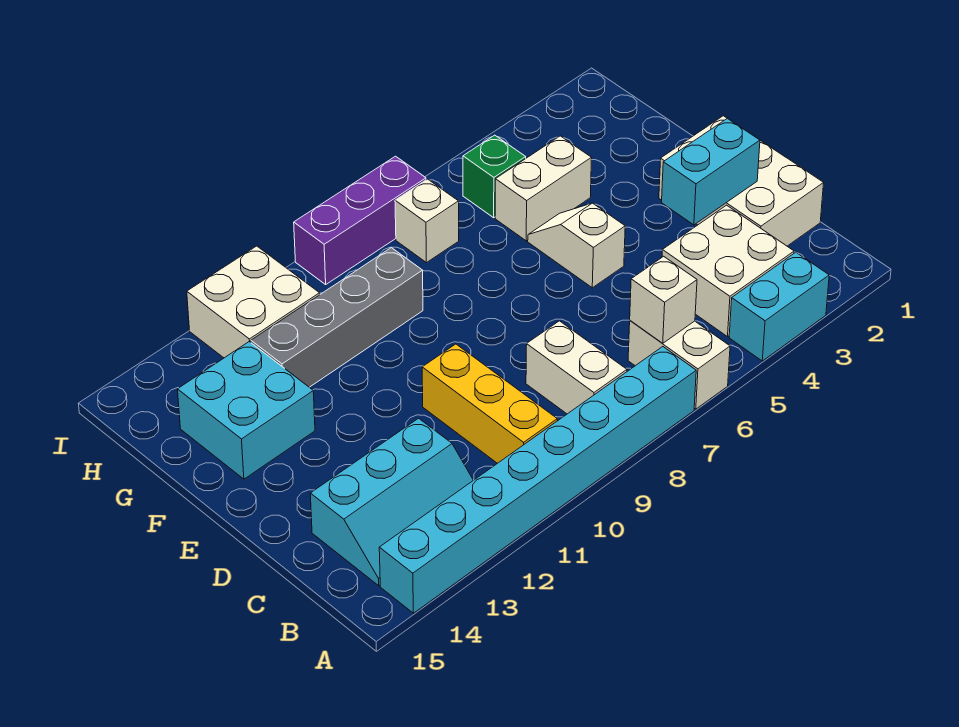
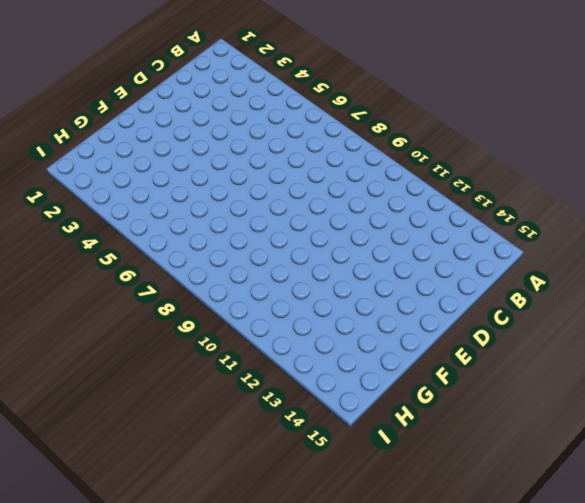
none -> cyan 1x2 brick [729,252,829,361]
none -> white 1x2 brick [628,321,730,409]
none -> cyan 1x8 brick [379,347,696,613]

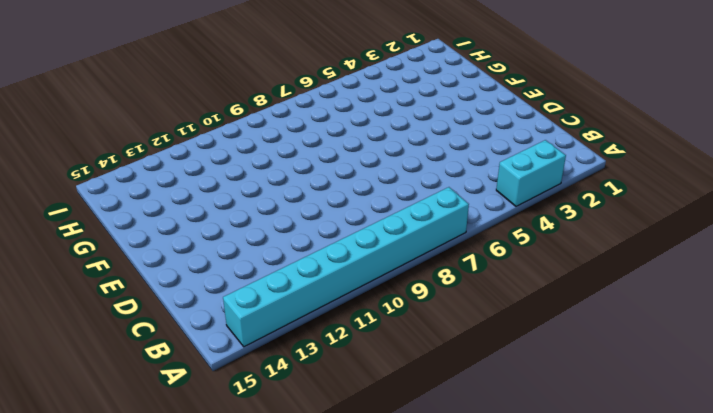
none -> white 1x2 brick [628,321,730,409]
none -> white 2x2 brick [662,205,794,337]
none -> white 1x2 brick [526,321,627,414]

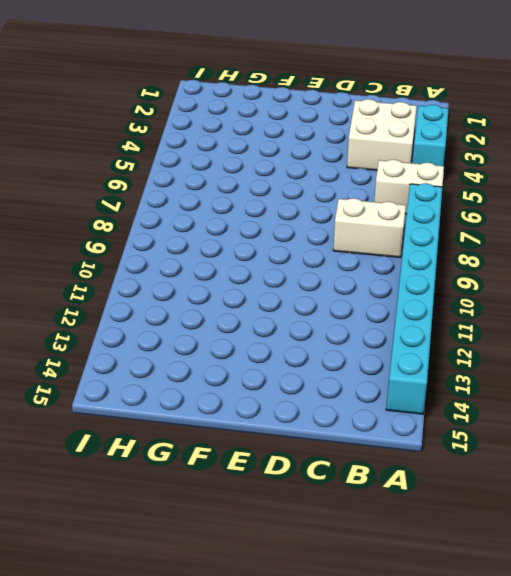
none -> yellow 1x3 brick [422,344,557,463]
none -> cyan 2x3 slope [310,418,473,586]
none -> white 2x3 brick [659,116,824,246]

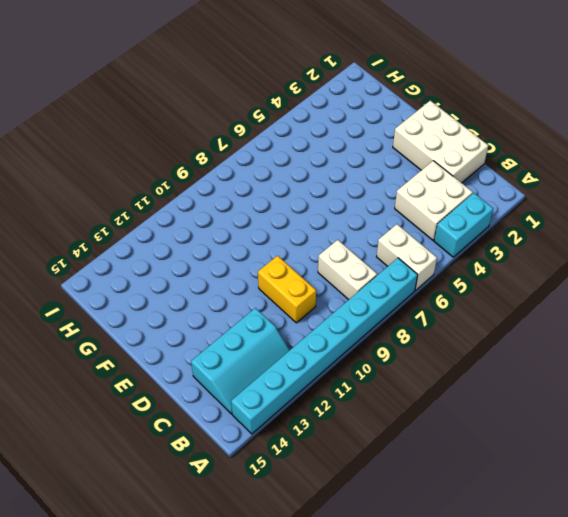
yellow 1x2 brick [258,256,316,323] -> yellow 1x3 brick [422,344,557,463]
none -> white 1x2 slope [528,203,625,288]
none -> cyan 2x2 brick [178,342,315,479]
none -> white 1x2 brick [495,136,592,241]

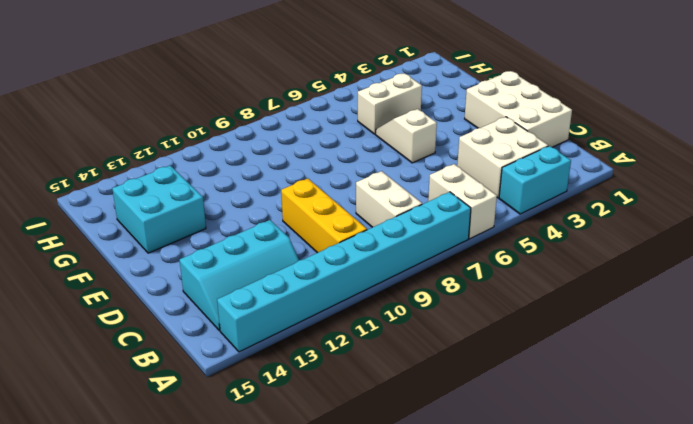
none -> grey 1x4 brick [251,248,423,387]
none -> green 1x1 brick [463,135,526,218]
none -> white 1x1 brick [395,179,459,263]

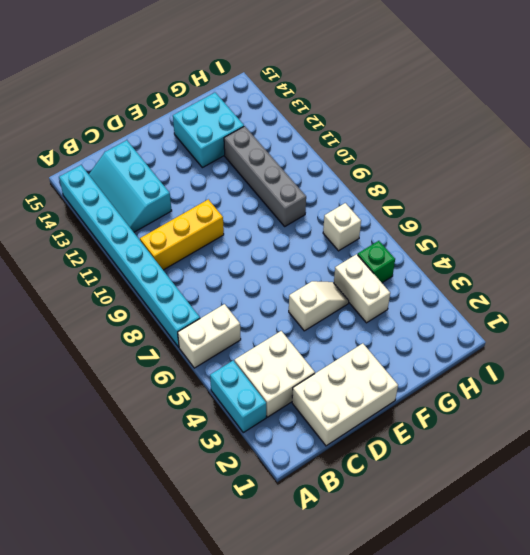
none -> white 1x2 brick [526,321,627,414]
none -> white 2x2 brick [187,246,320,358]
none -> purple 1x3 brick [294,156,426,284]

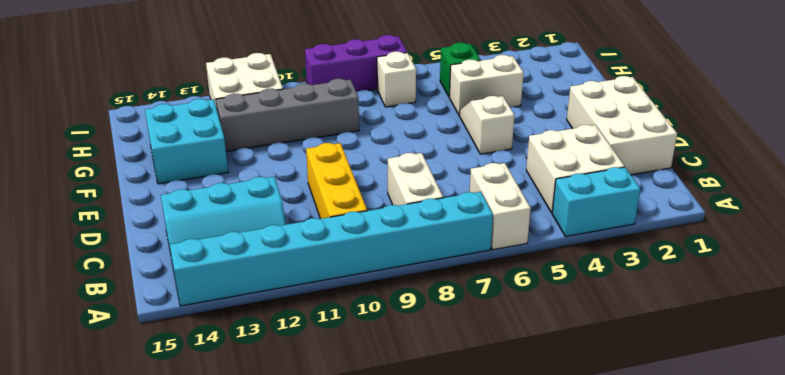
none -> white 1x1 brick [630,256,697,343]
none -> cyan 1x2 brick [662,118,760,225]

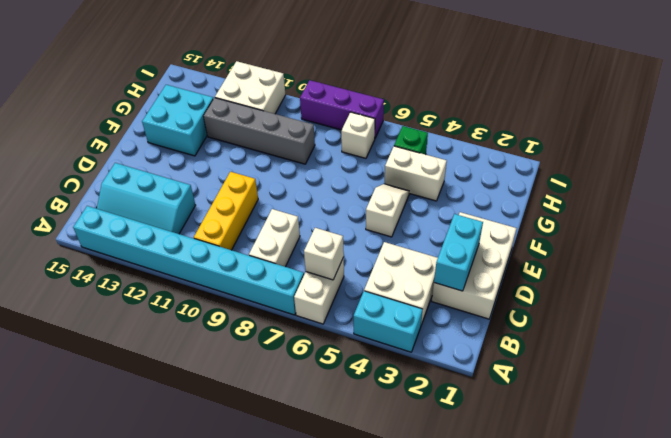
cyan 1x2 brick [434,214,483,291] -> cyan 1x2 brick turned to [662,118,760,225]

